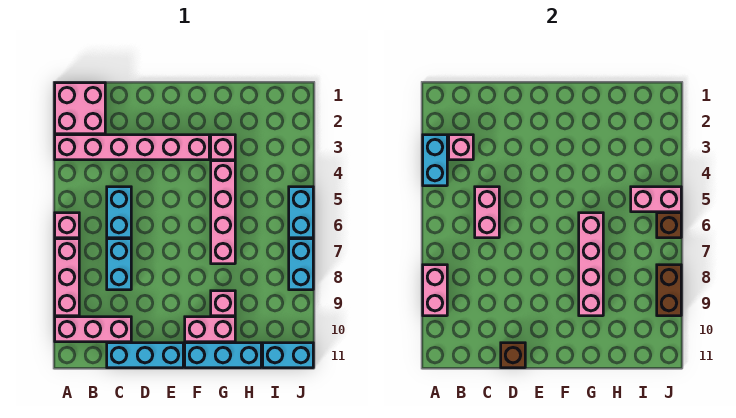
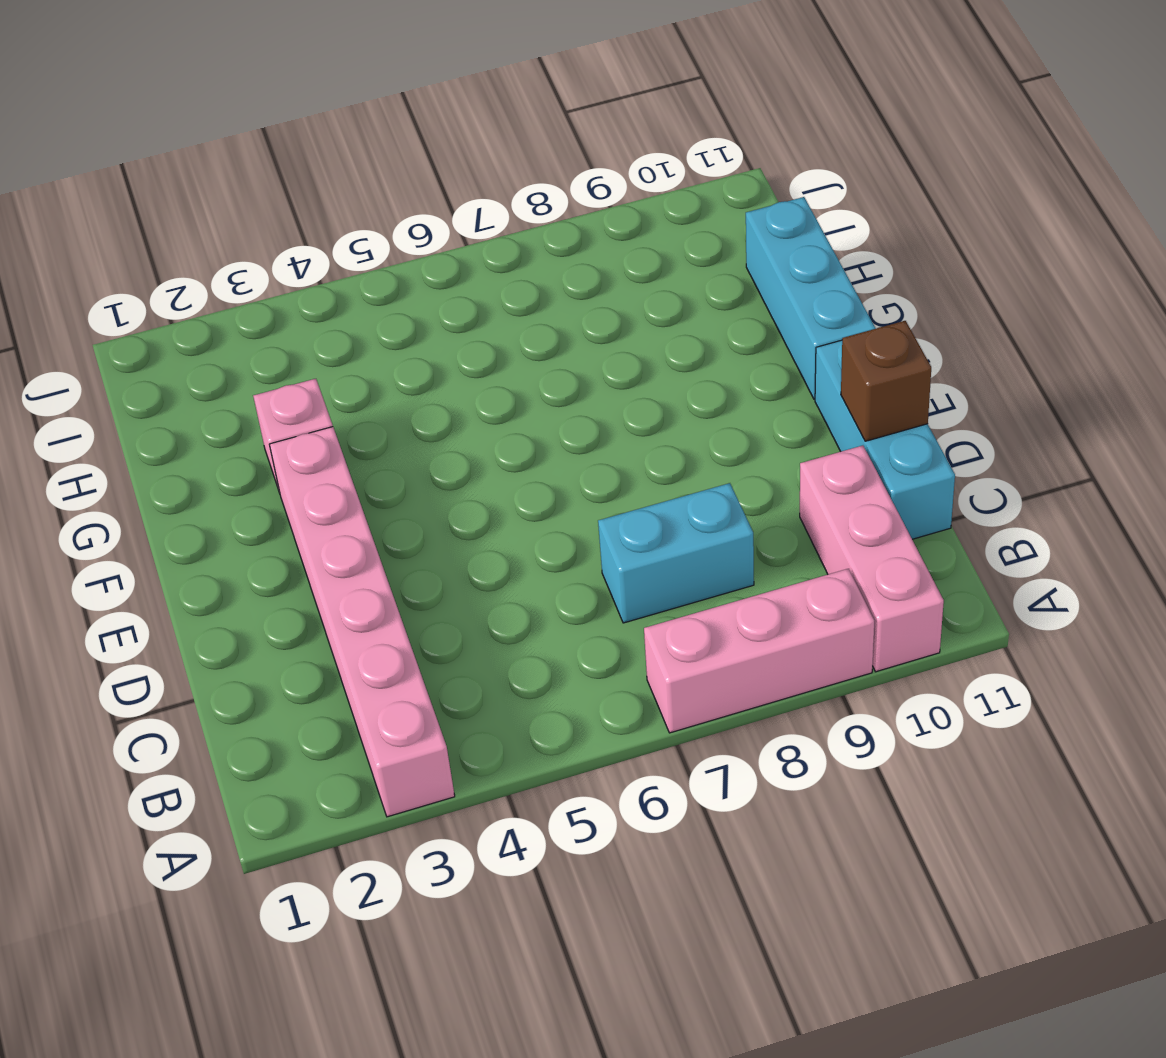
none -> pink 2x2 brick [55,83,105,134]
none -> pink 1x1 brick [55,213,79,238]
none -> cyan 1x2 brick [107,187,131,238]

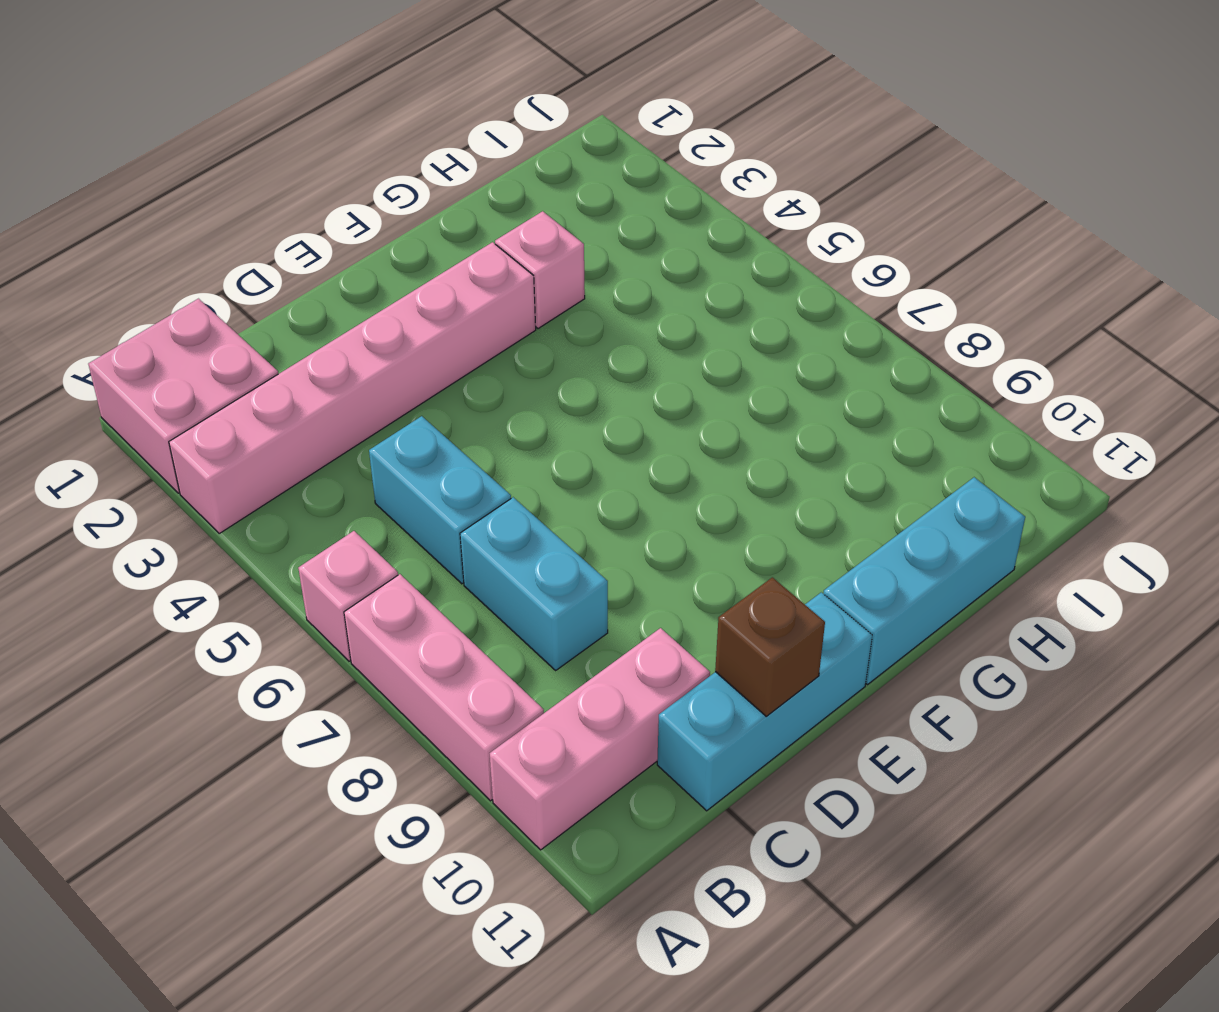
none -> pink 1x2 brick [185,317,235,342]
none -> pink 1x4 brick [211,161,235,264]
none -> pink 1x1 brick [211,291,235,316]

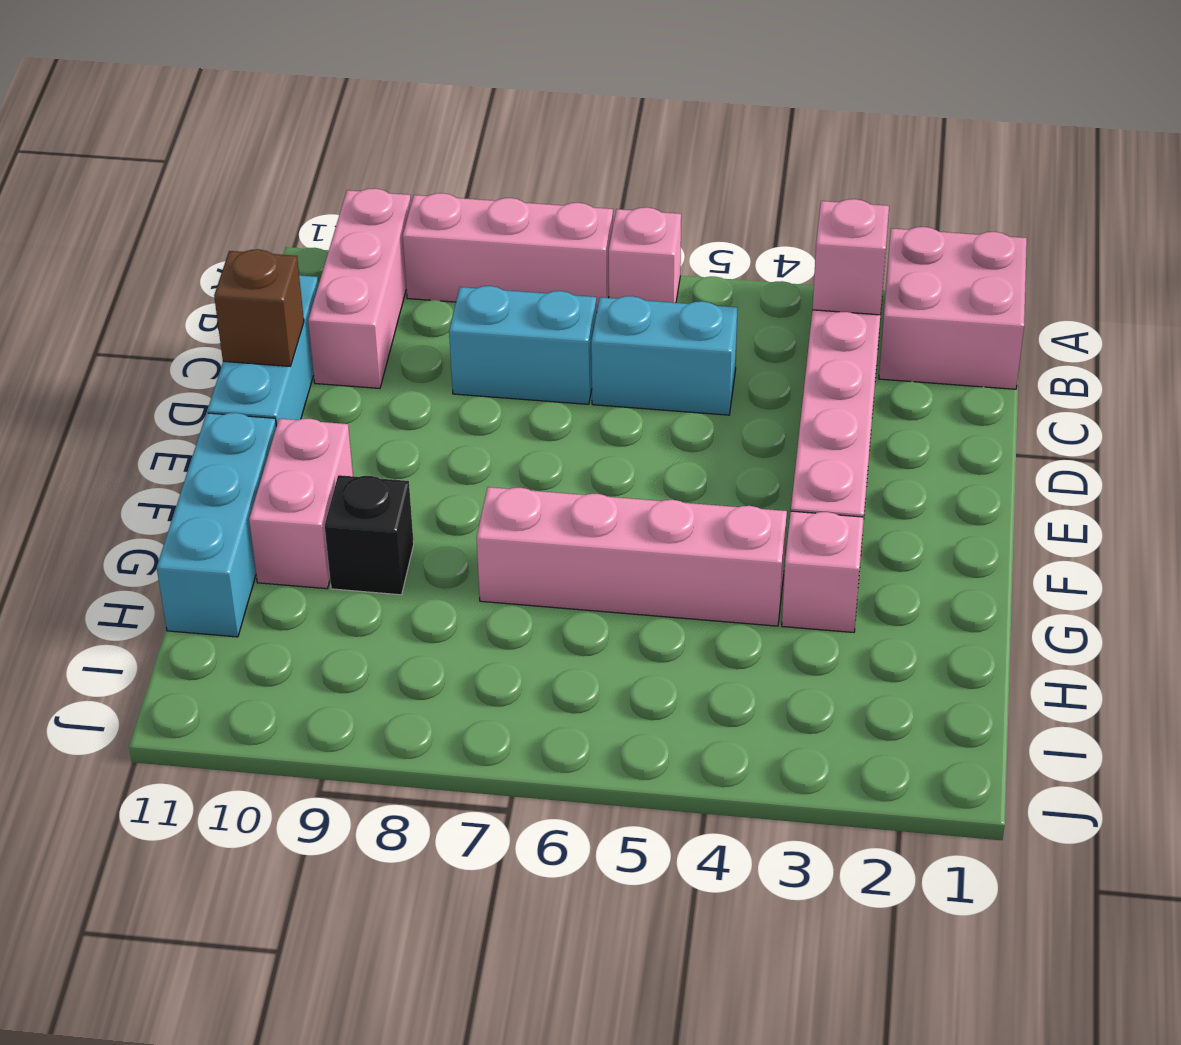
black 1x1 brick [325,475,414,595] -> pink 1x1 brick [211,291,235,316]
none -> cyan 1x2 brick [263,343,313,368]
none -> cyan 1x2 brick [289,187,313,238]
none -> cyan 1x2 brick [289,239,313,290]

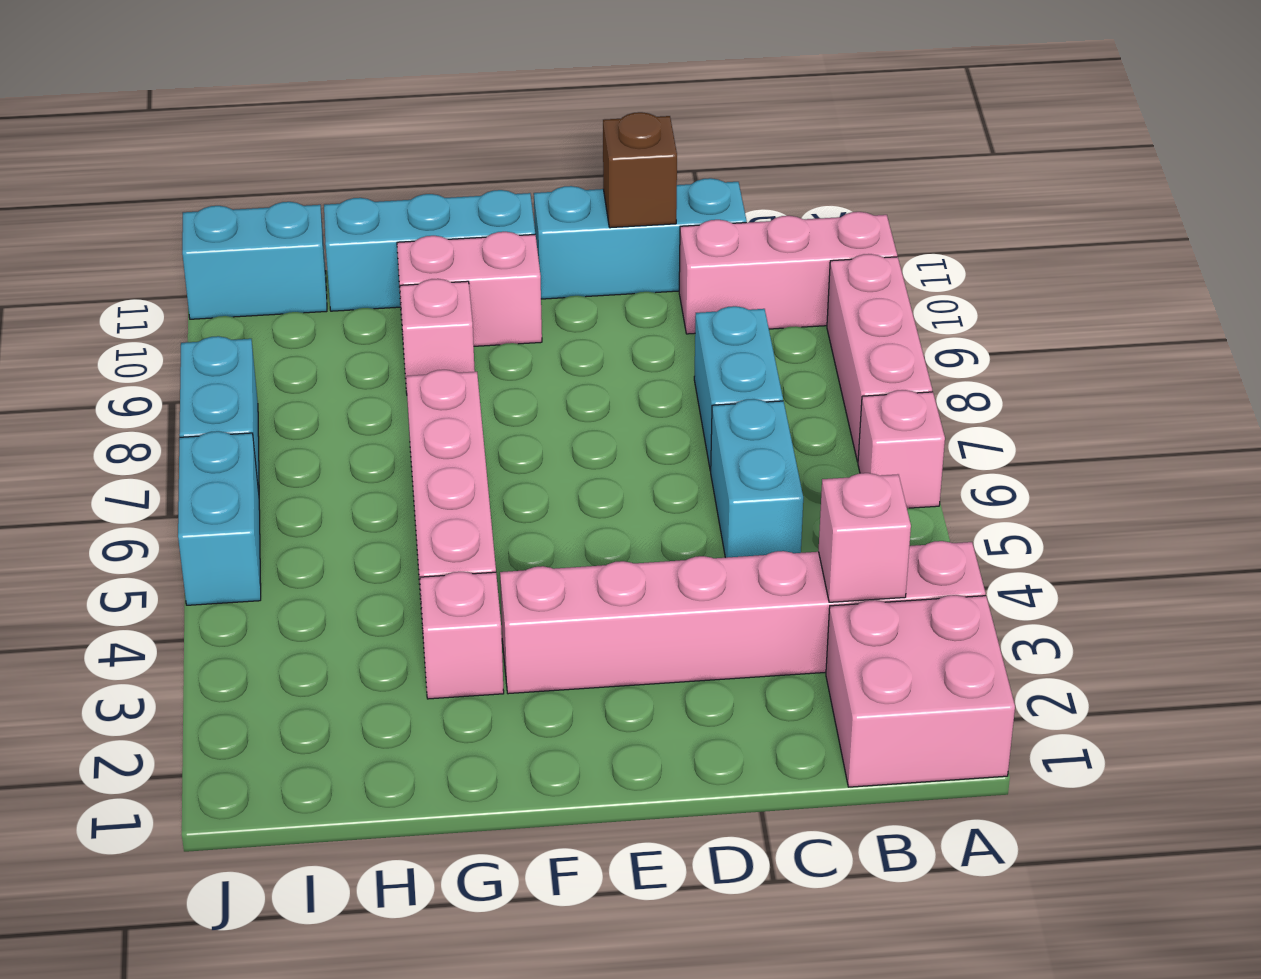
none -> cyan 1x2 brick [423,135,447,186]
none -> pink 1x2 brick [423,265,447,316]
none -> pink 1x2 brick [475,187,499,238]

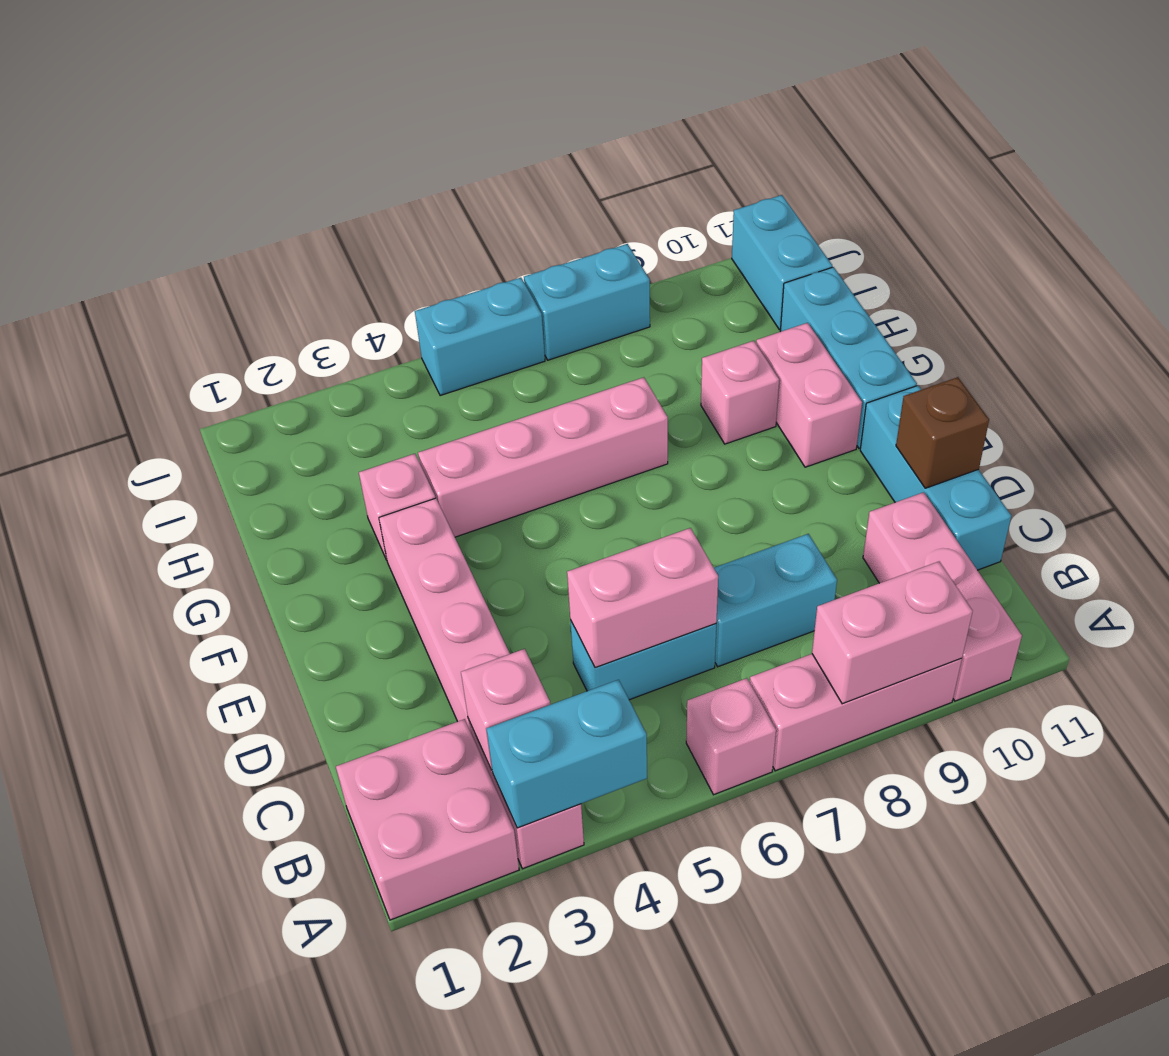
none -> pink 1x4 brick [579,213,603,316]
none -> pink 1x2 brick [631,187,681,212]
none -> brown 1x1 brick [657,213,681,238]

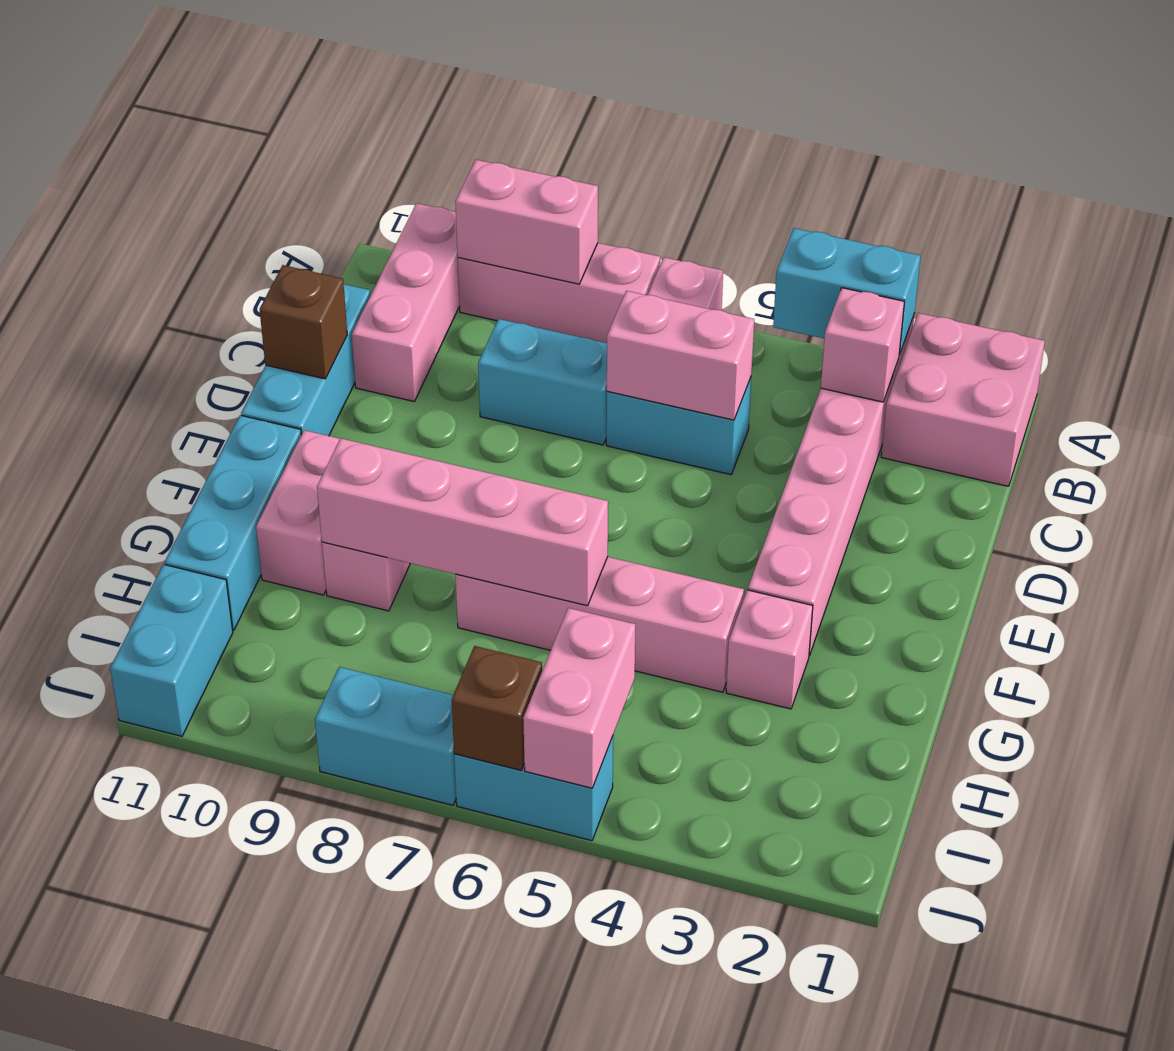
none -> brown 1x2 brick [657,265,681,316]

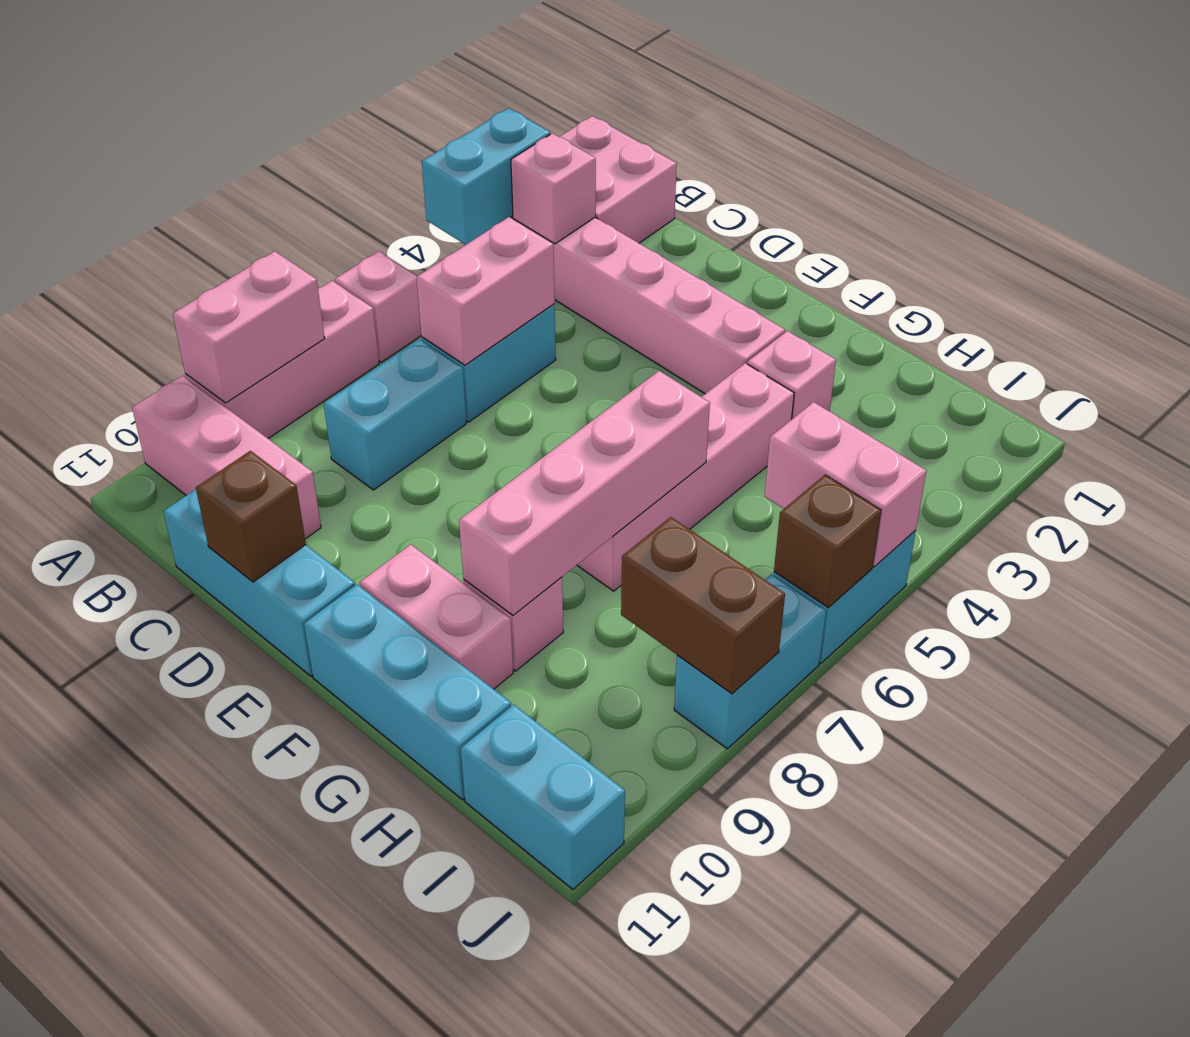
brown 1x2 brick [621,517,785,694] -> brown 1x2 brick turned to [657,265,681,316]

